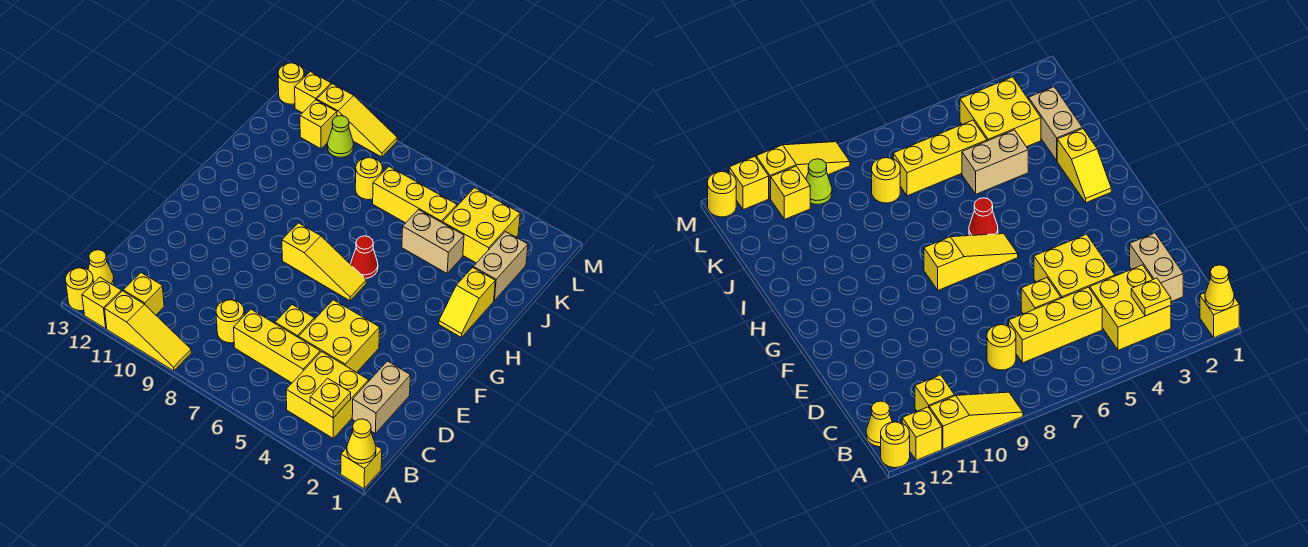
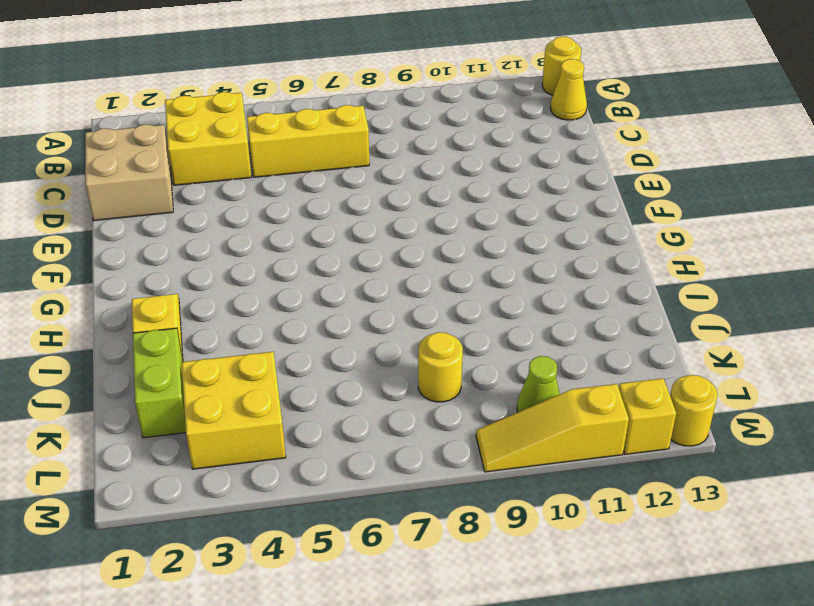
tan 2x2 brick [85,124,173,221] -> tan 1x2 brick [352,361,410,433]
lime 1x2 brick [133,328,186,438] -> tan 1x2 brick [473,232,528,300]
none -> yellow 1x1 brick [341,446,382,489]
none -> yellow 1x3 slope [105,291,191,371]
none -> yellow 1x1 brick [82,277,121,329]

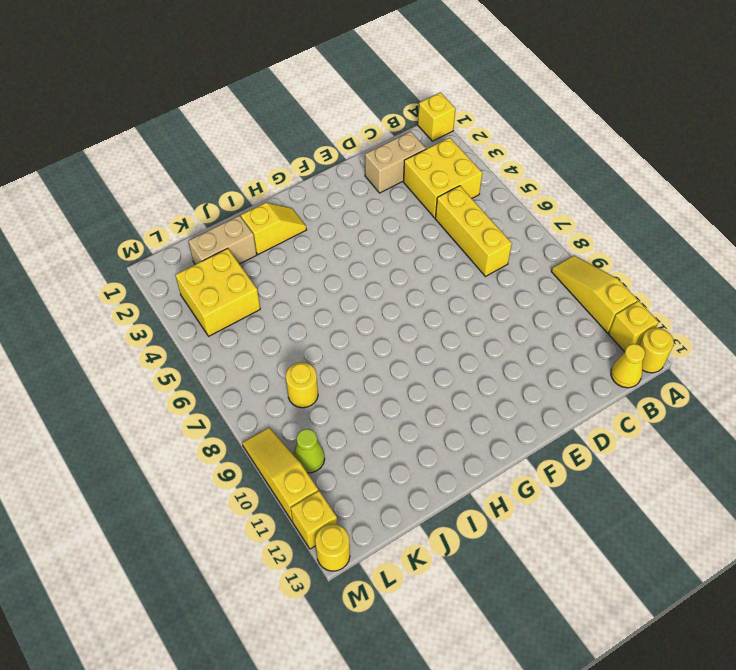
none -> yellow 1x1 brick [123,273,164,315]
none -> yellow 1x1 round brick [216,300,244,343]
none -> yellow 2x2 brick [299,300,380,372]

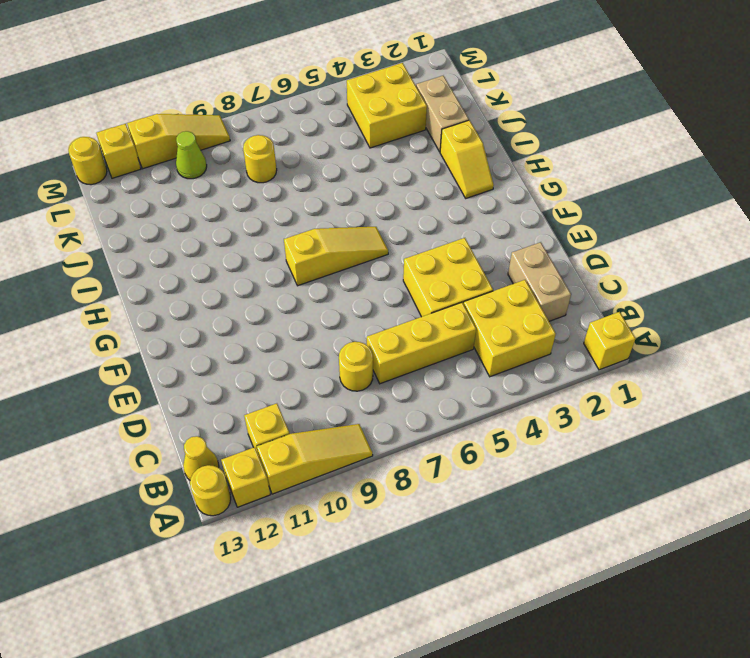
none -> yellow 1x1 brick [275,305,314,338]
none -> red 1x1 cone [351,236,378,278]
none -> tan 1x2 brick [402,210,464,273]

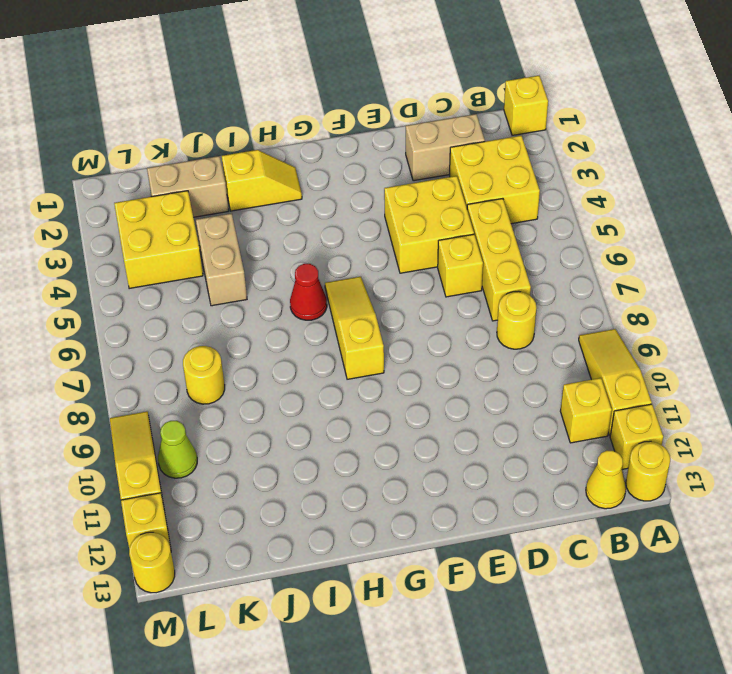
none -> yellow 1x3 brick [373,167,457,223]
none -> yellow 1x1 brick [300,100,337,149]
none -> yellow 1x1 cone [347,419,376,464]

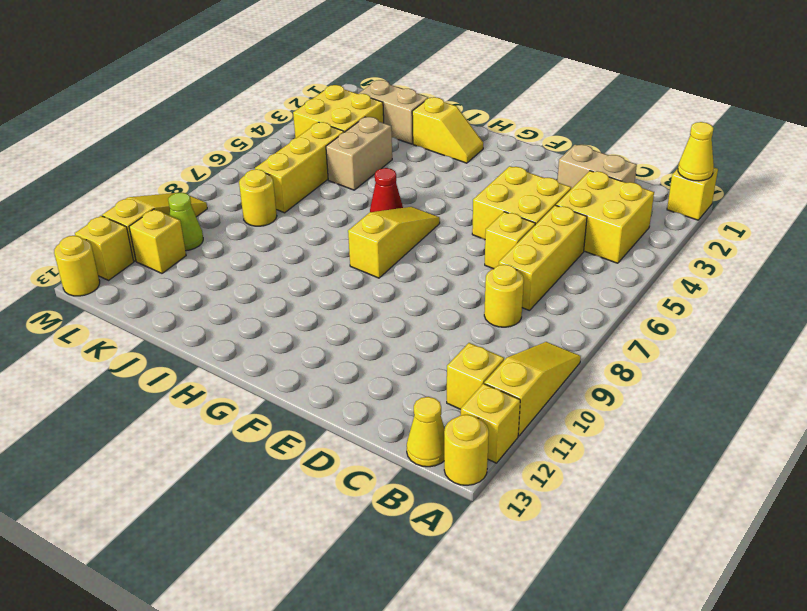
none -> yellow 1x1 plate [310,378,351,418]

